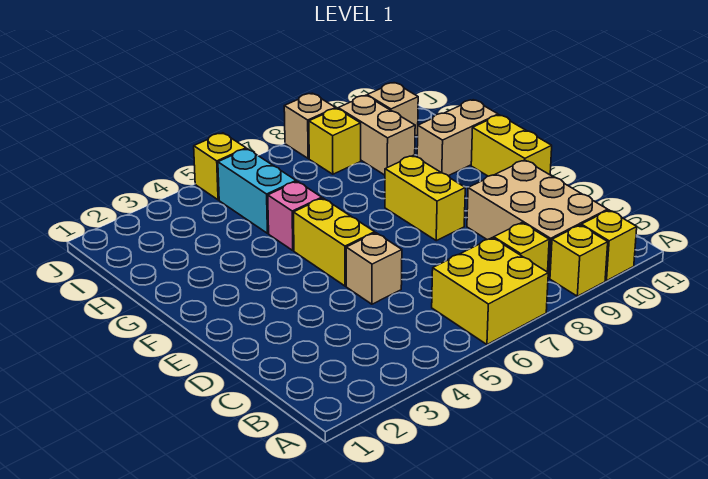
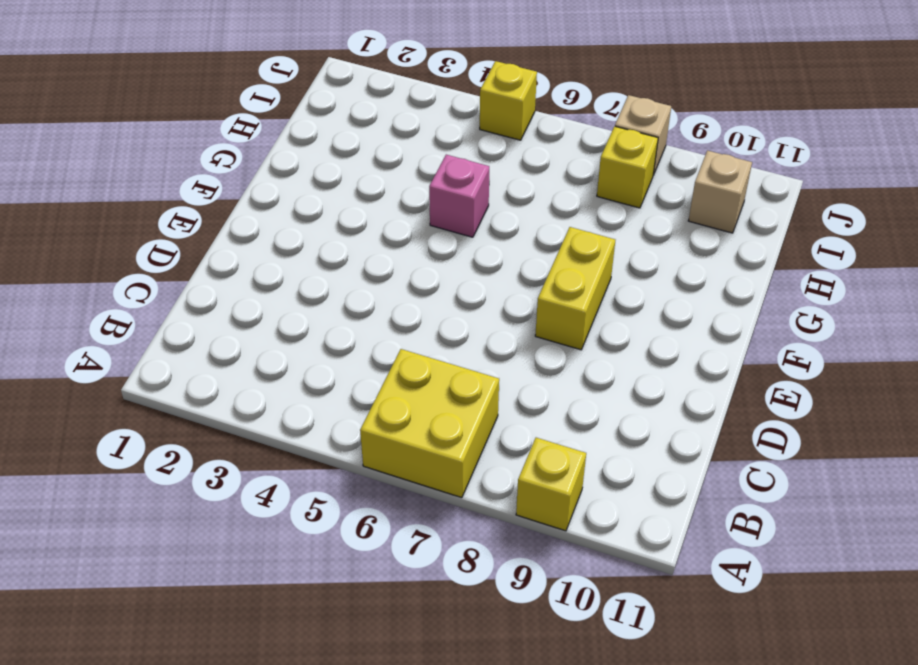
none -> yellow 1x1 brick [581,210,637,281]
none -> yellow 1x1 brick [494,223,549,272]
none -> tan 2x3 brick [467,160,608,278]

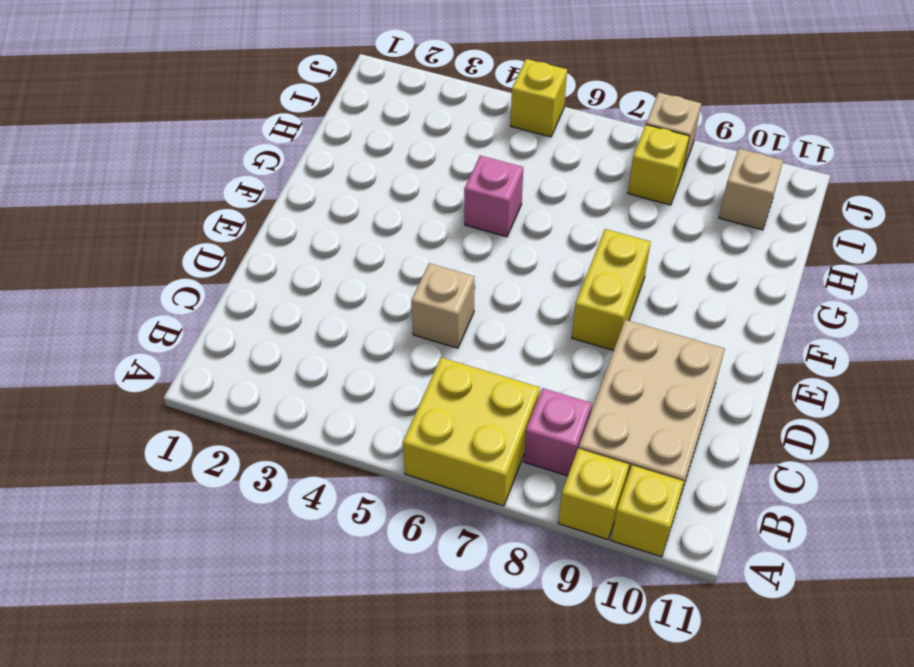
pink 1x1 brick [524,388,592,476] -> yellow 1x1 brick [494,223,549,272]
none -> yellow 1x2 brick [293,198,375,286]
none -> yellow 1x2 brick [471,115,552,176]
none -> tan 1x2 brick [417,100,498,176]

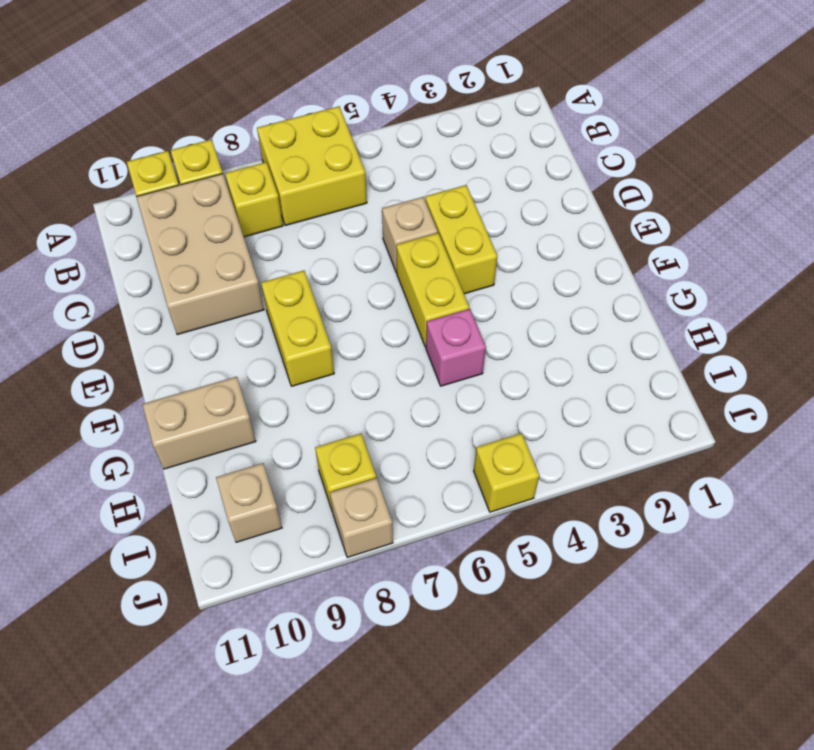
yellow 1x2 brick [425,185,497,294] -> yellow 1x2 brick moved to [471,115,552,176]
none -> cyan 1x2 brick [218,149,296,233]
none -> tan 1x2 brick [338,95,415,175]

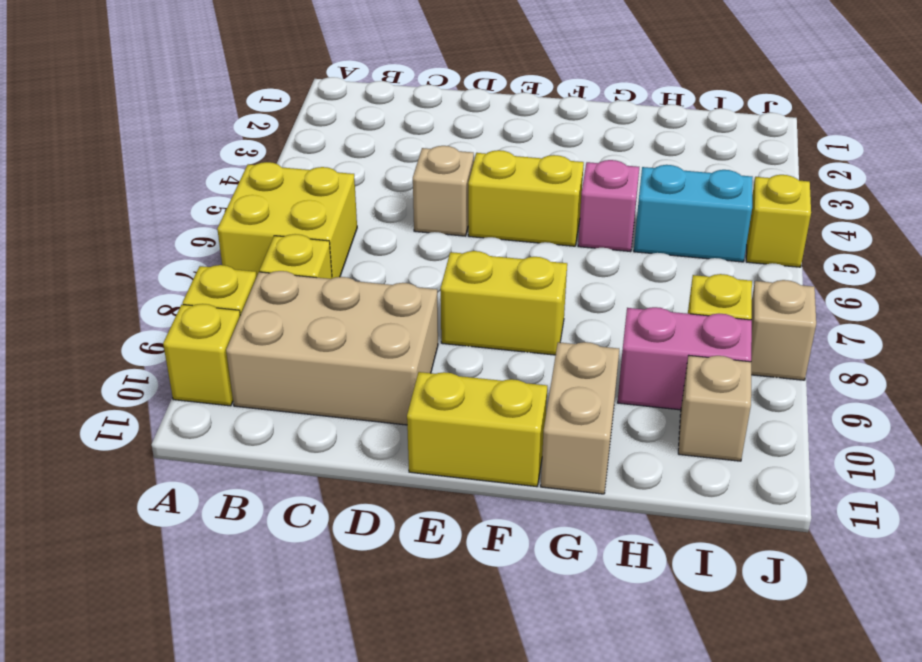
pink 1x2 brick [618,307,752,410] -> tan 1x2 brick [338,95,415,175]

